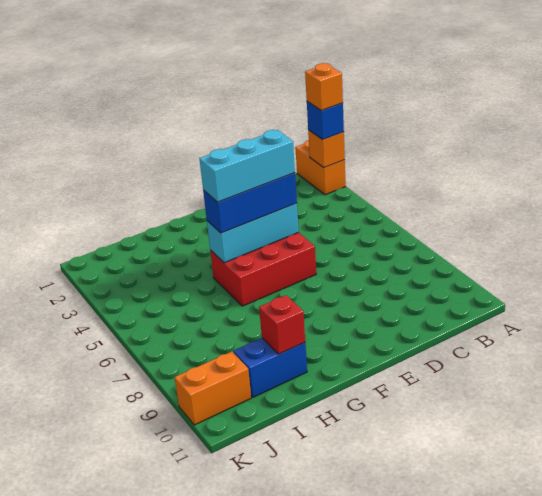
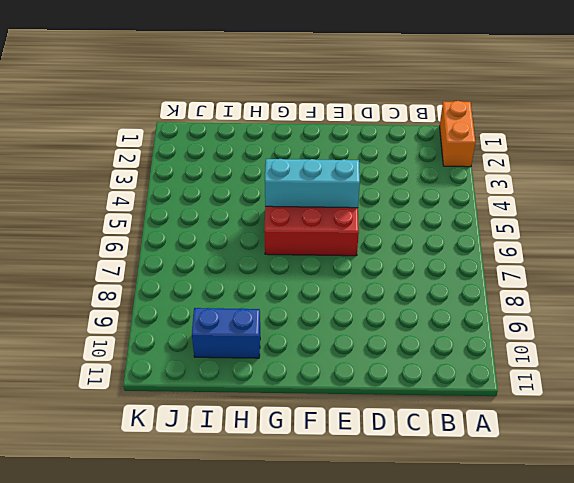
none -> orange 1x2 brick [175,352,251,425]
none -> orange 1x1 brick [308,130,345,168]

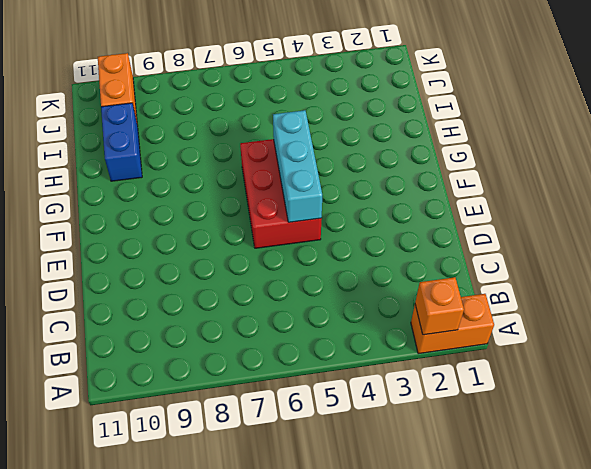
none -> red 1x1 brick [259,295,305,354]
none -> blue 1x1 brick [307,102,344,140]

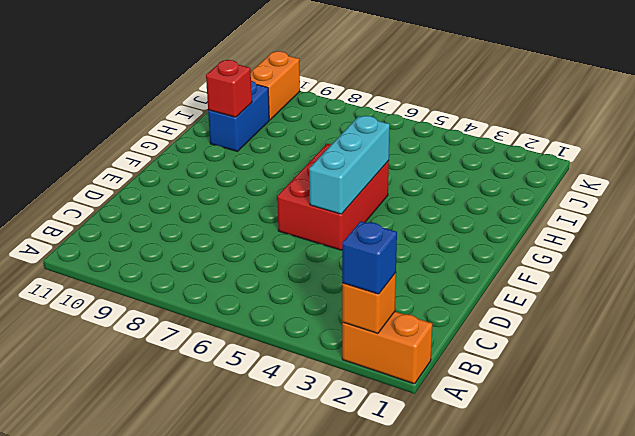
none -> blue 1x3 brick [203,173,297,233]
none -> orange 1x1 brick [305,63,343,111]

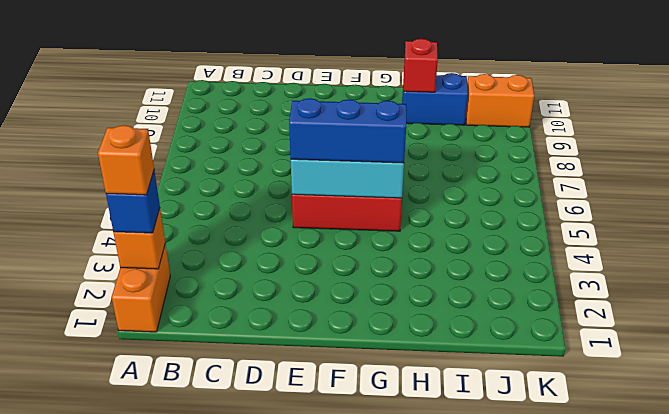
none -> cyan 1x3 brick [199,130,295,202]

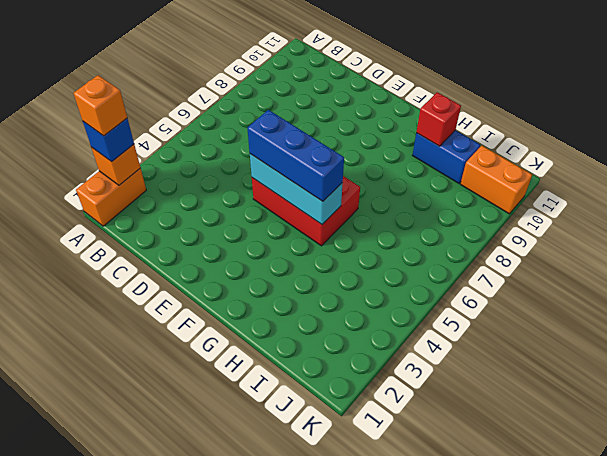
none -> cyan 1x3 brick [199,130,295,202]

